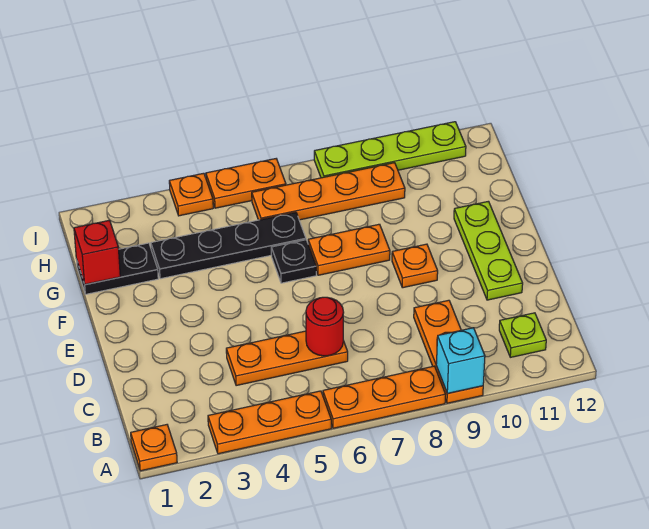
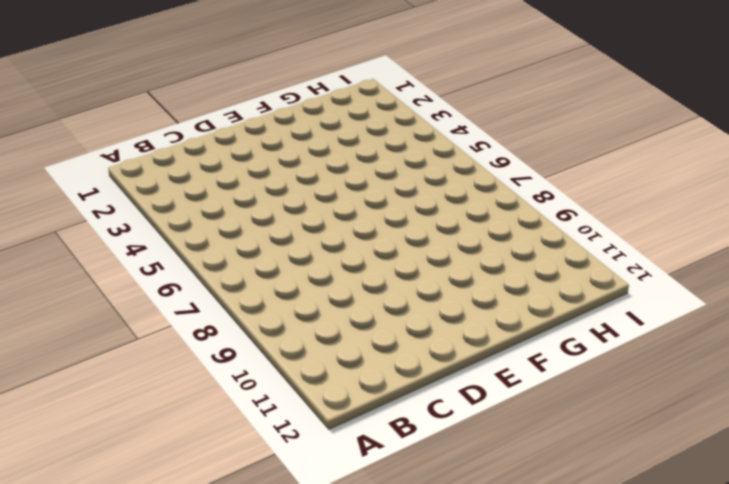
none -> orange 1x1 plate [131,425,177,471]
none -> orange 1x3 plate [208,391,331,454]
none -> orange 1x3 plate [323,366,445,428]

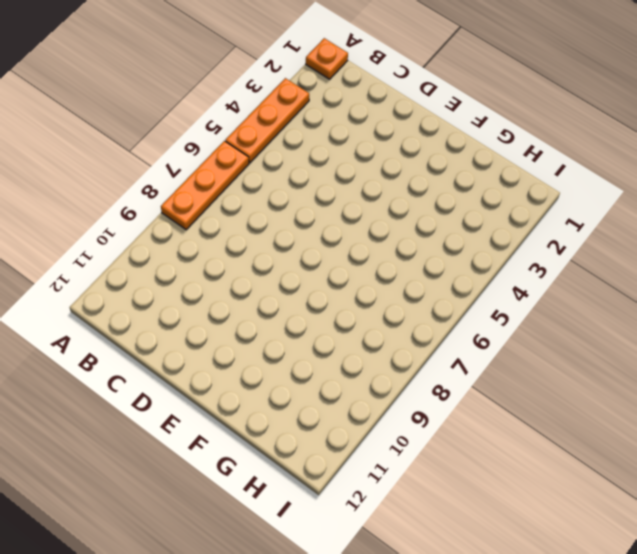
none -> orange 1x3 plate [414,300,483,403]
none -> lime 1x1 plate [499,313,546,357]
none -> orange 1x3 plate [226,331,348,386]

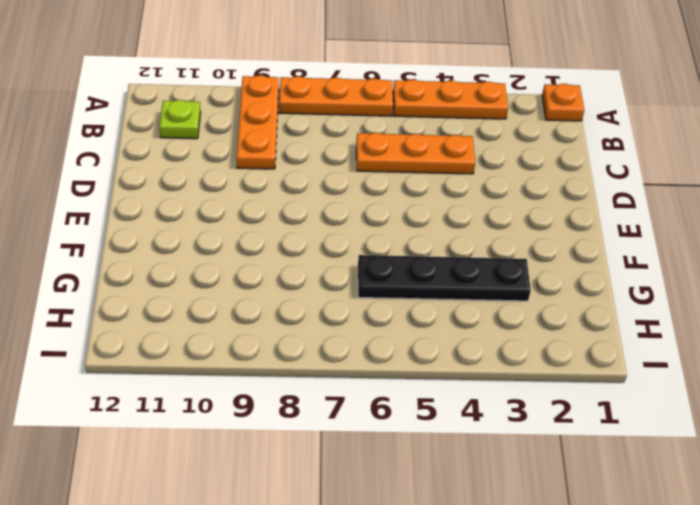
none -> lime 1x3 plate [454,201,523,300]
none -> orange 1x1 plate [392,244,438,288]
none -> black 1x1 plate [271,240,316,283]

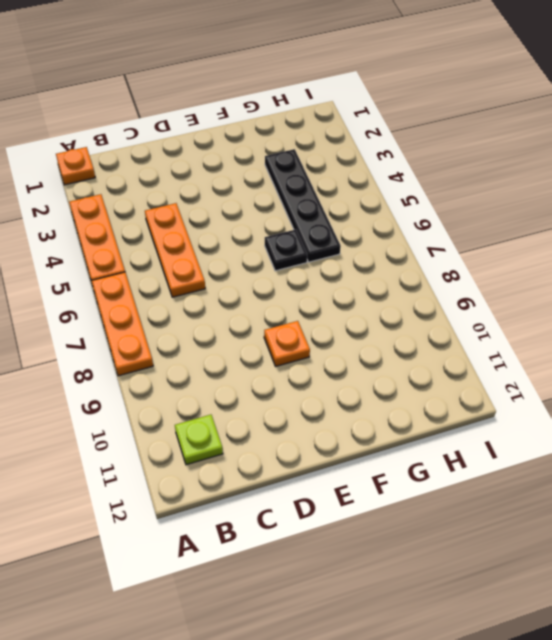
none -> orange 1x3 plate [414,300,483,403]
none -> lime 1x3 plate [454,201,523,300]
none -> orange 1x2 plate [308,224,390,275]

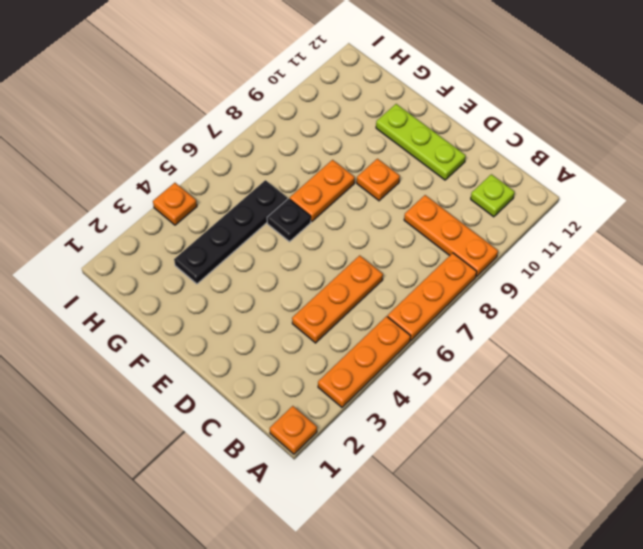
none -> black 1x2 plate [76,243,158,294]
none -> orange 1x4 plate [252,163,405,220]
none -> orange 1x2 plate [206,159,286,208]

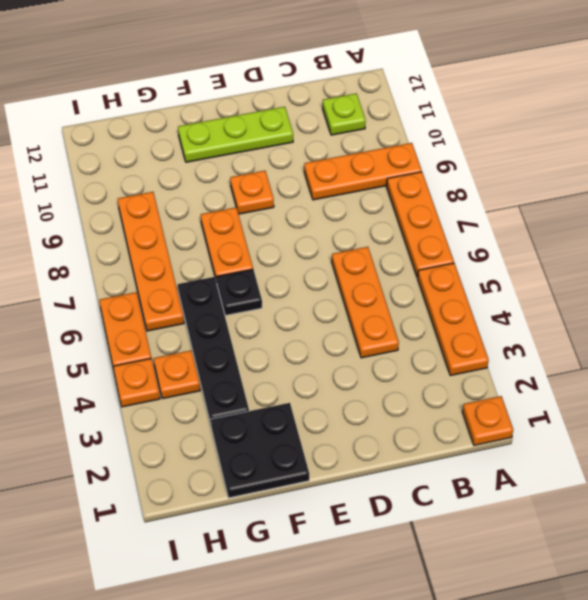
black 2x2 plate [211,403,309,498] -> black 1x2 plate [76,243,158,294]
orange 1x1 plate [154,350,200,399] -> none
none -> lime 1x4 plate [314,122,466,178]
none -> cyan 1x1 brick [436,328,485,393]
none -> red 1x1 round brick [306,297,344,356]

